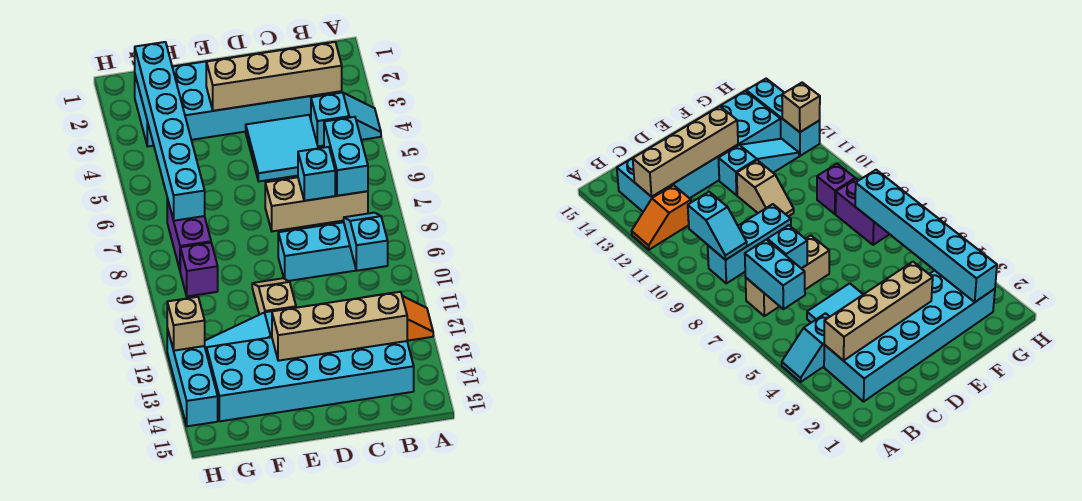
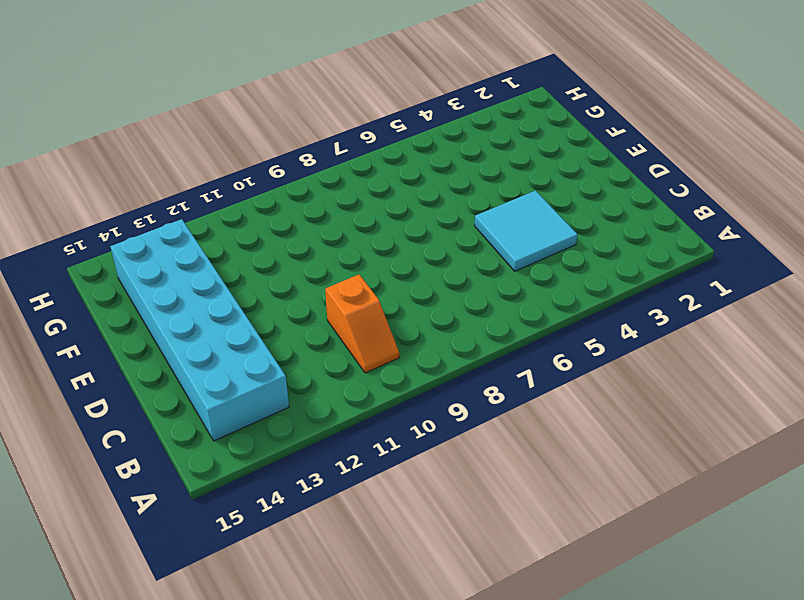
orange 1x2 slope [325,274,399,373] -> orange 1x2 slope moved to [368,293,433,341]
none -> cyan 1x2 slope [311,93,381,146]
none -> cyan 2x6 brick [135,43,342,146]
none -> tan 1x3 brick [265,177,368,231]

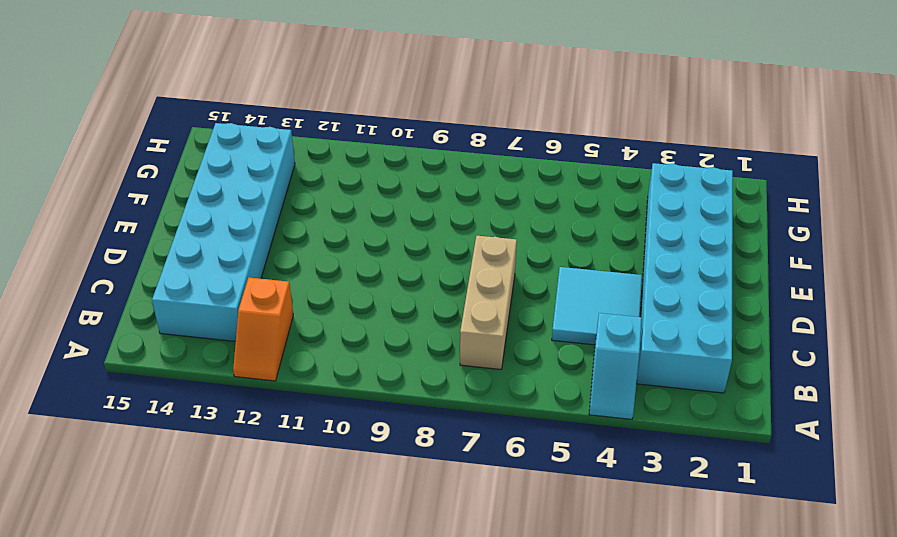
none -> cyan 1x3 brick [278,222,356,281]
none -> tan 1x2 slope [252,278,296,315]
none -> cyan 1x3 slope [205,308,291,353]

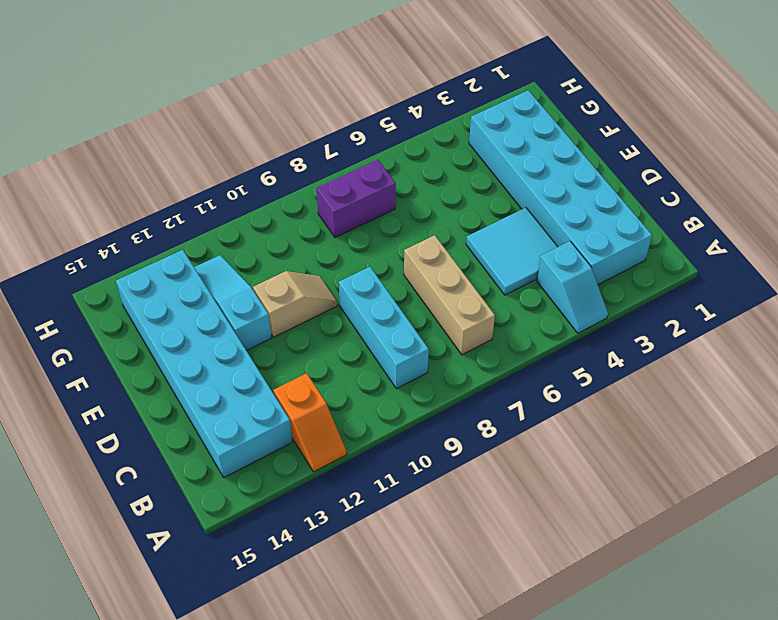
none -> purple 1x1 brick [180,243,218,296]
none -> cyan 1x3 brick [167,328,218,426]
none -> tan 1x4 brick [206,42,342,111]

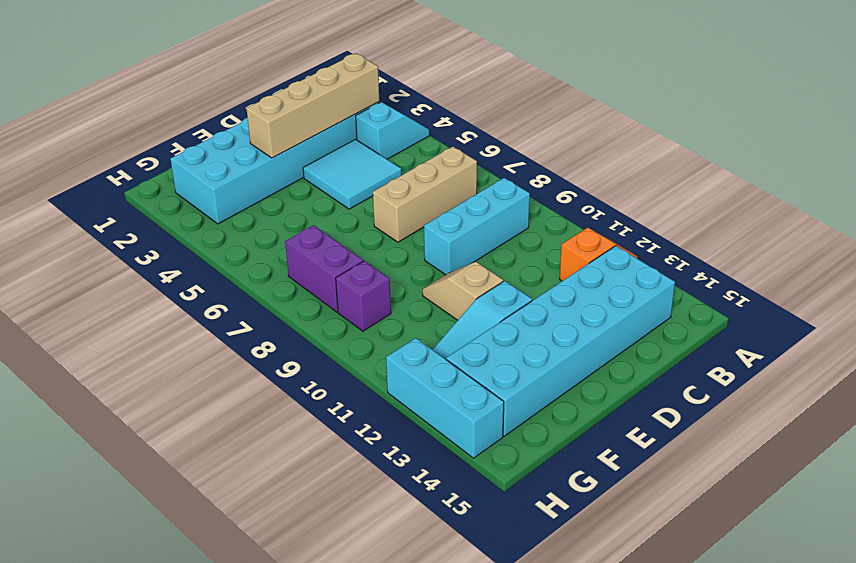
none -> cyan 1x2 brick [324,117,368,196]
none -> cyan 1x2 slope [344,213,388,271]
none -> tan 1x4 brick [272,292,407,361]

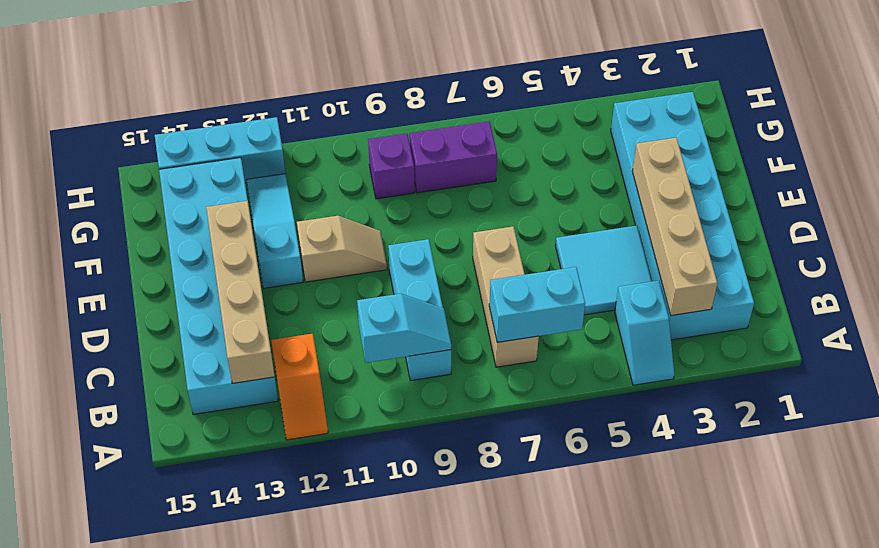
none -> cyan 1x1 brick [298,147,335,201]
none -> cyan 1x6 brick [135,42,205,221]
none -> tan 1x1 brick [167,297,205,351]

